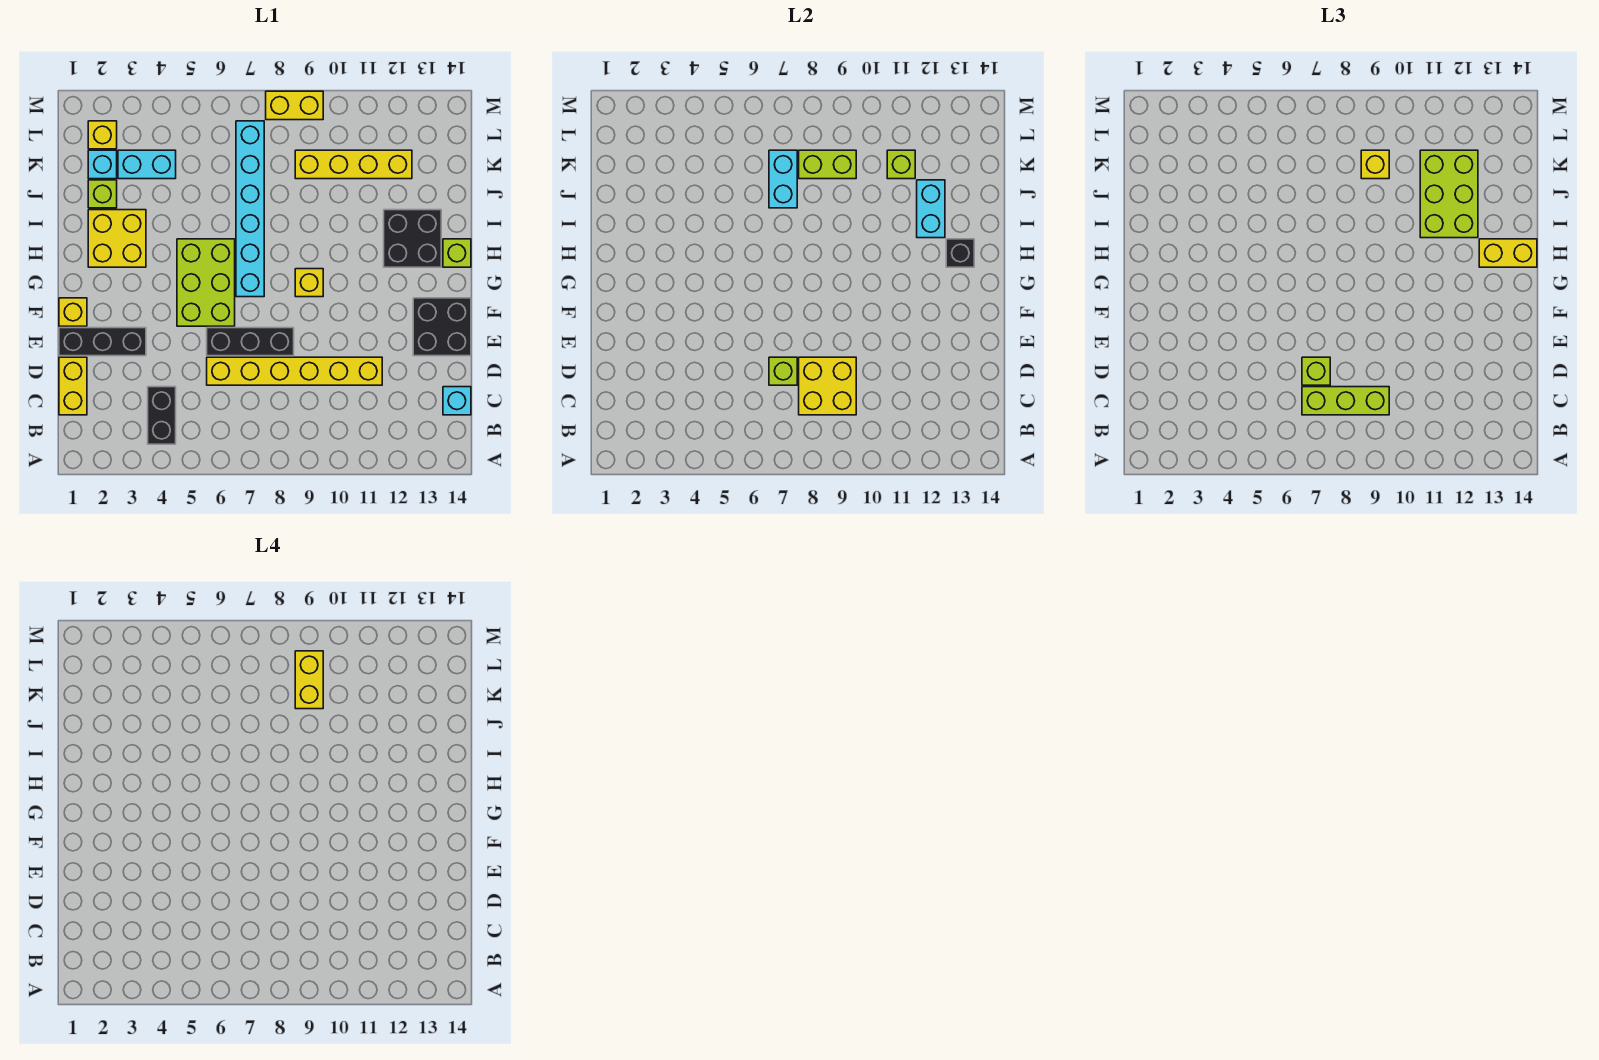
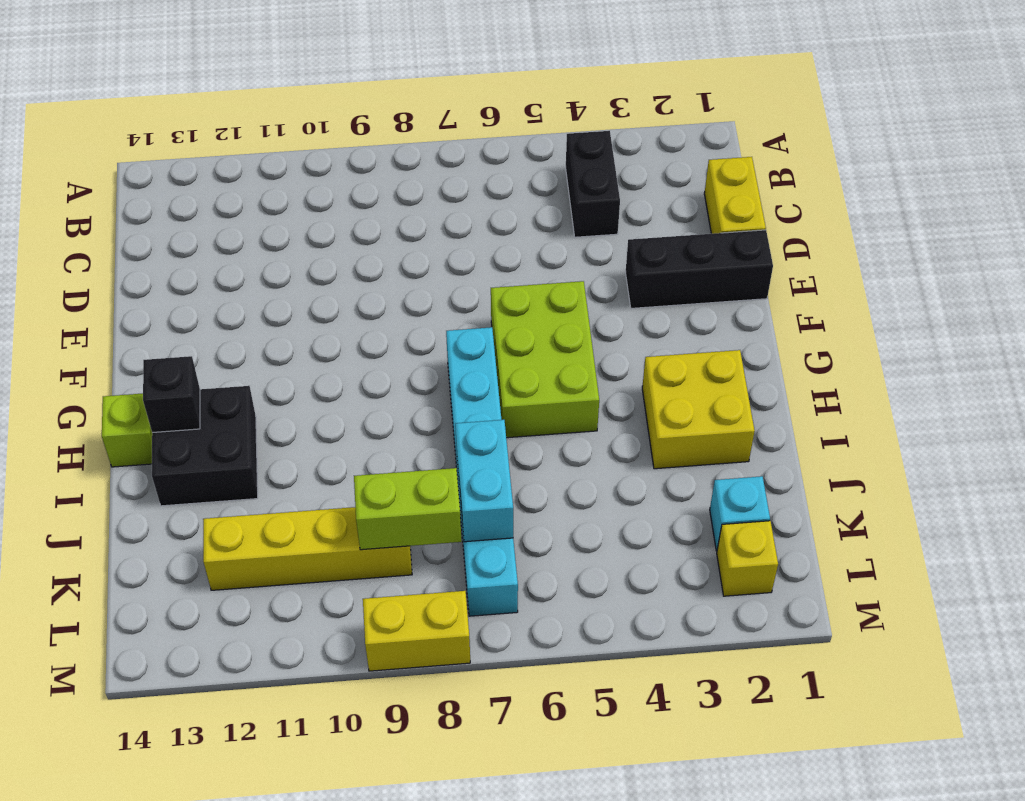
none -> cyan 1x1 brick [443,387,471,415]
none -> yellow 1x6 brick [207,357,382,385]
none -> black 1x3 brick [207,328,294,356]
none -> black 2x2 brick [413,298,471,356]

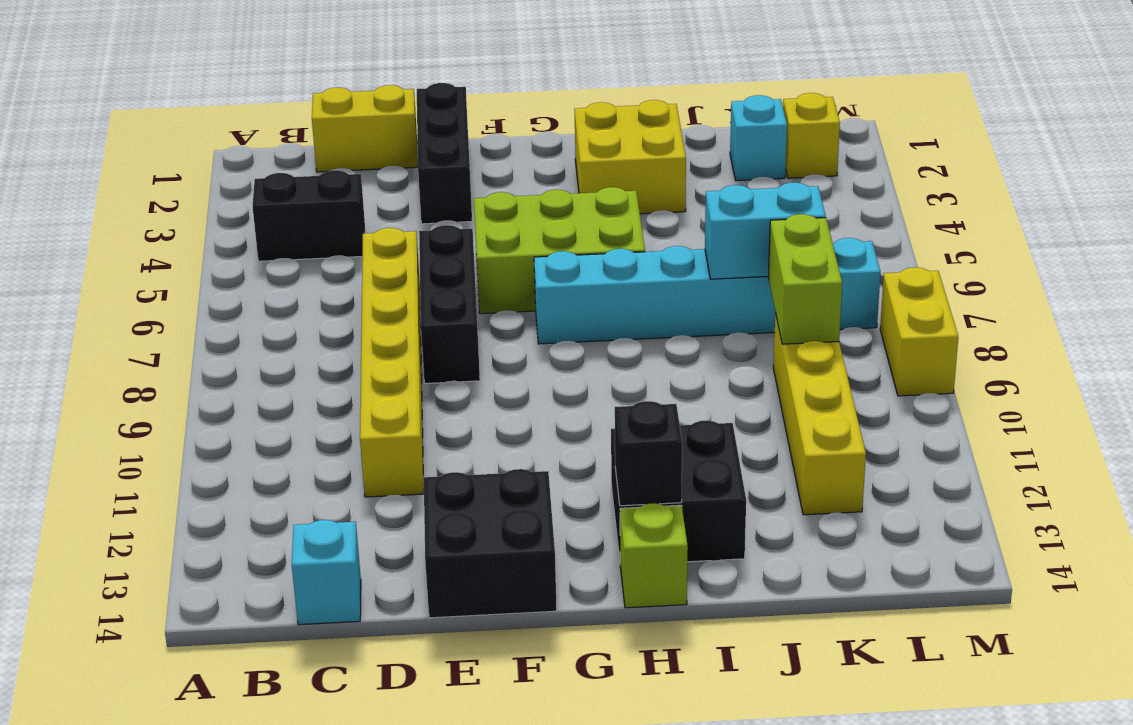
none -> yellow 1x1 brick [59,298,87,326]
none -> yellow 1x1 brick [295,269,323,297]
none -> lime 1x1 brick [88,180,117,208]
none -> cyan 1x2 brick [118,150,176,179]

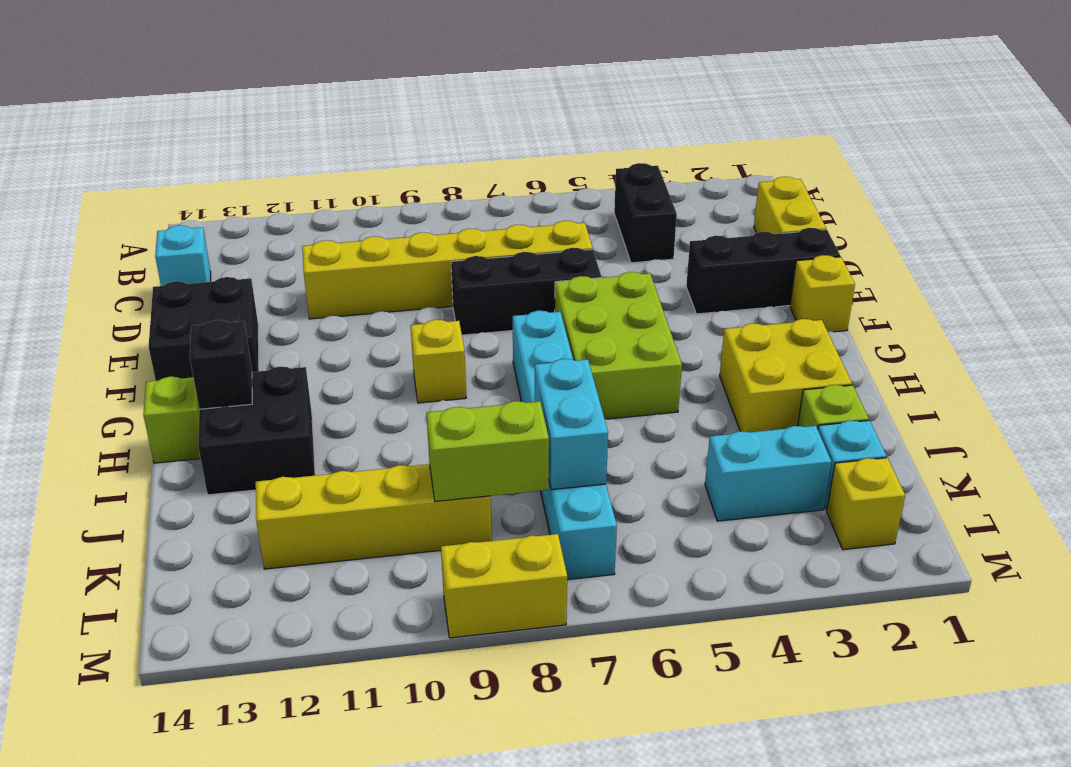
none -> yellow 2x2 brick [799,357,856,415]
none -> lime 1x1 brick [769,357,797,385]
none -> cyan 1x2 brick [917,180,945,238]
none -> lime 1x1 brick [887,150,915,179]

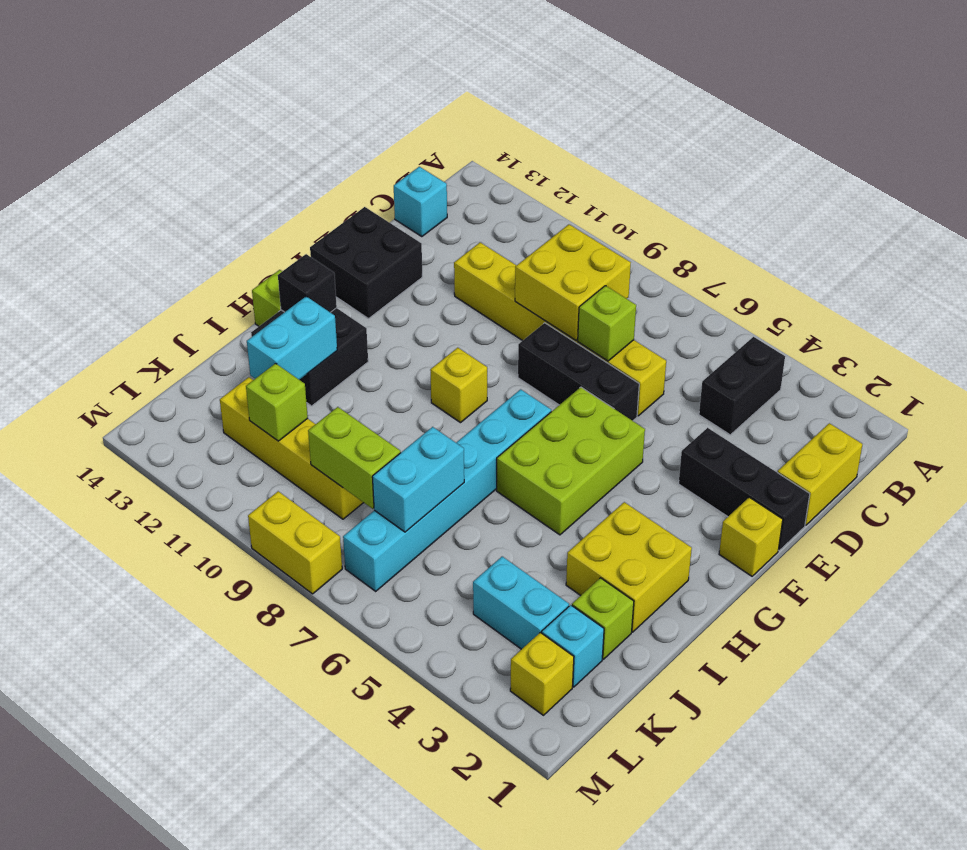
none -> lime 1x3 brick [1302,387,1389,415]
none -> lime 1x1 brick [1302,357,1330,385]
none -> yellow 1x2 brick [1479,239,1537,267]
none -> lime 2x3 brick [1420,150,1478,238]

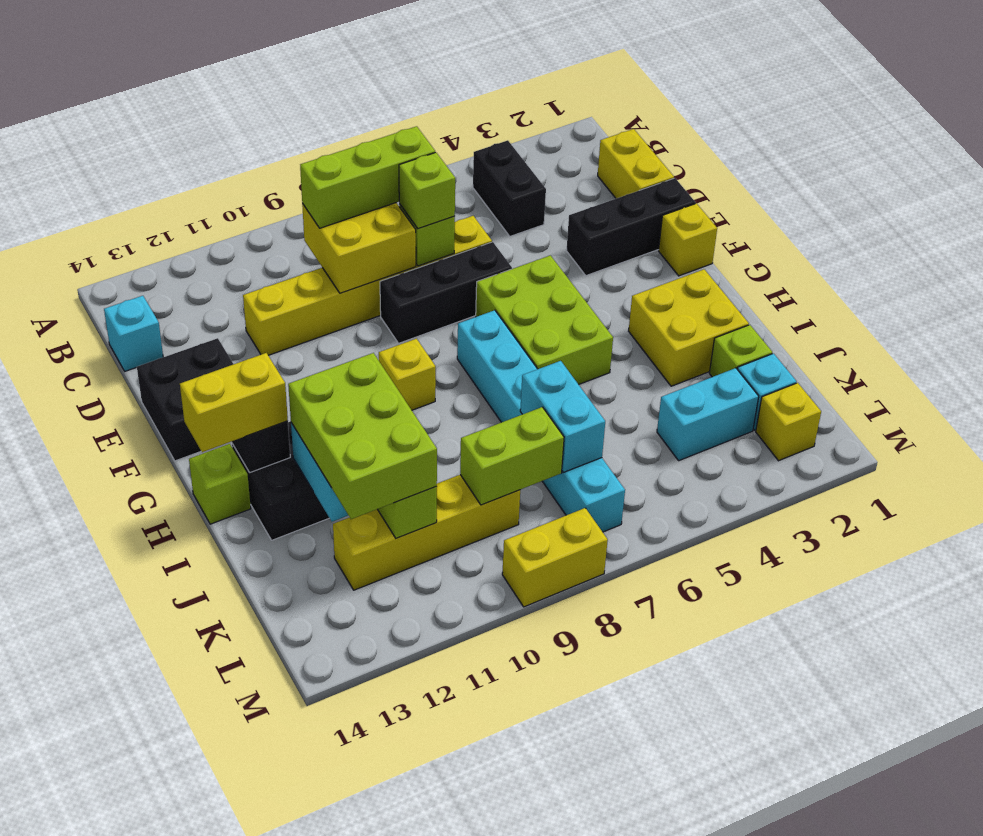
none -> yellow 1x1 brick [1361,150,1389,179]
none -> yellow 1x2 brick [295,651,323,709]

